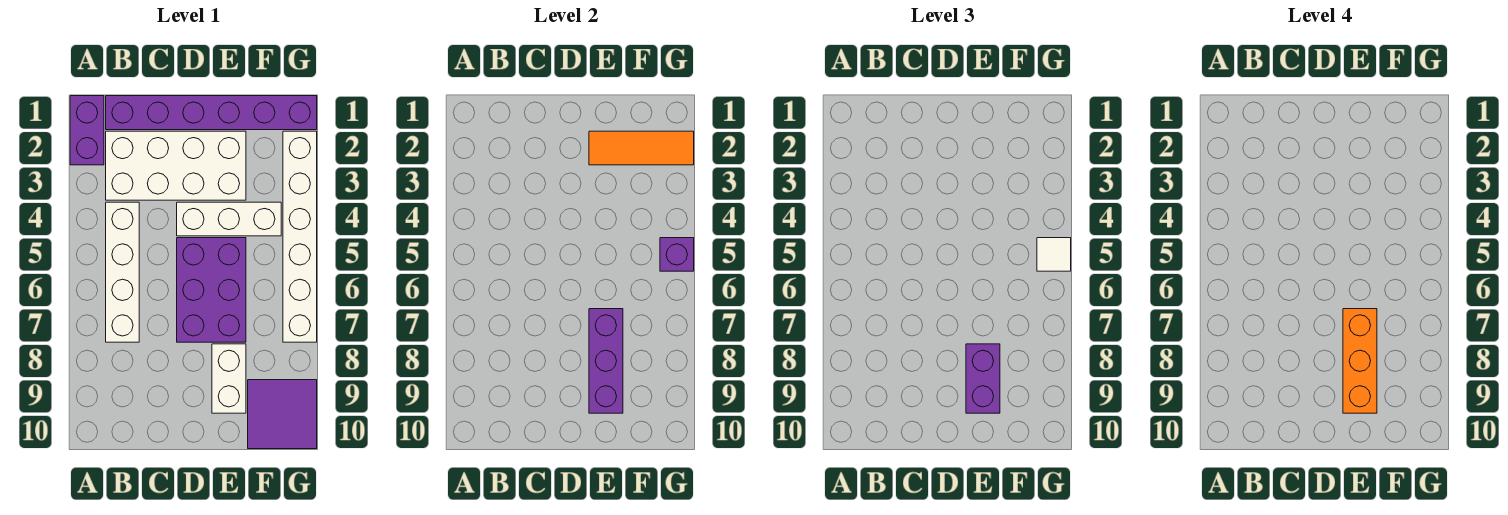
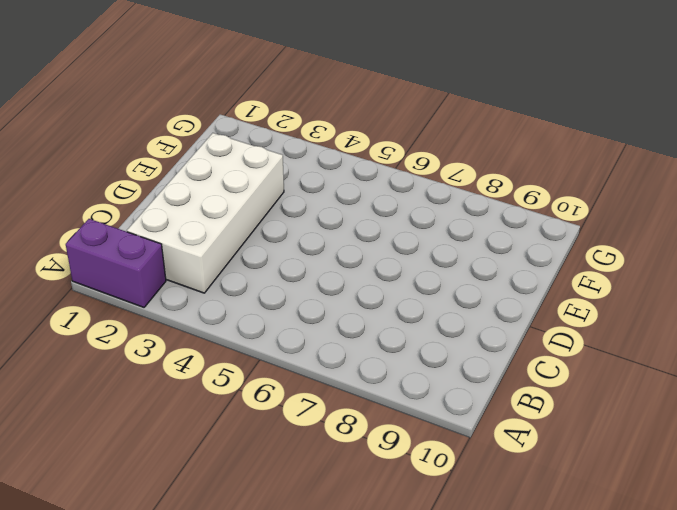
none -> purple 1x6 brick [106,96,317,130]
none -> white 1x4 brick [106,202,139,342]
none -> white 1x3 brick [177,202,281,236]

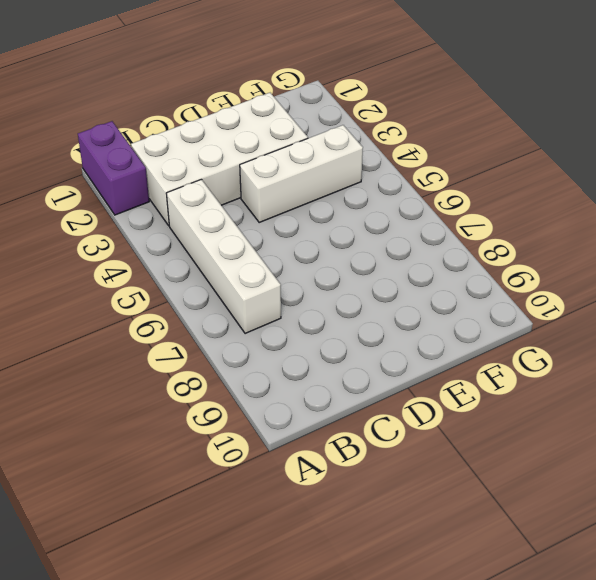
none -> purple 1x6 brick [106,96,317,130]
none -> purple 2x3 brick [177,238,246,342]
none -> white 1x2 brick [212,344,246,413]

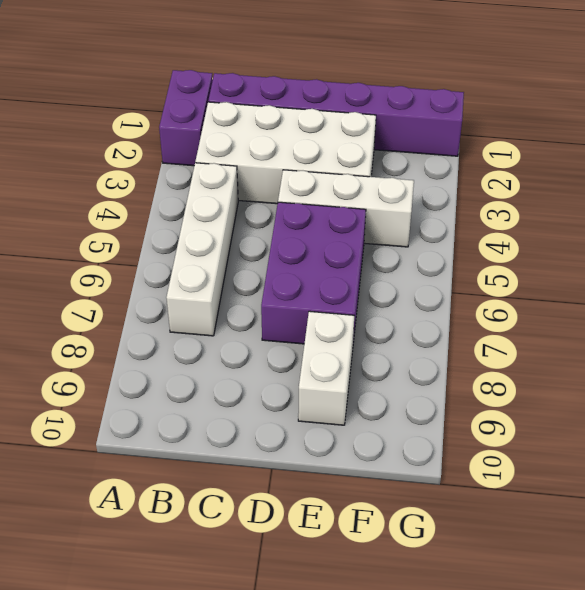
none -> purple 2x2 tile [248,380,317,449]
none -> white 1x6 brick [283,131,317,342]
none -> orange 1x3 tile [589,131,694,165]

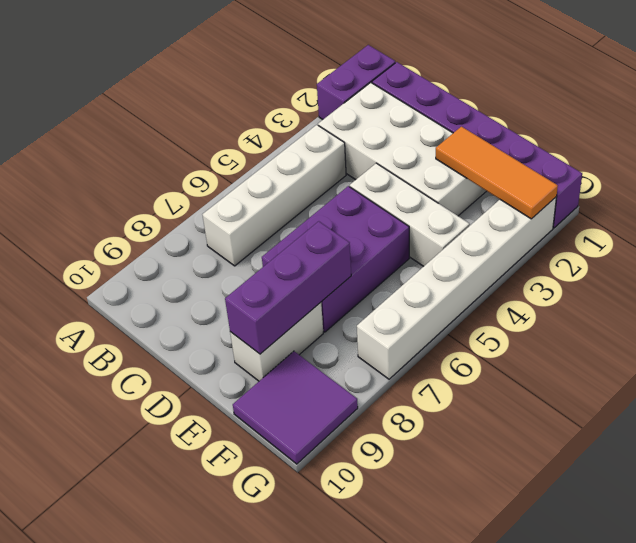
none -> purple 1x1 brick [660,238,694,271]
none -> purple 1x2 brick [966,344,1000,413]
none -> white 1x1 tile [1037,238,1071,271]

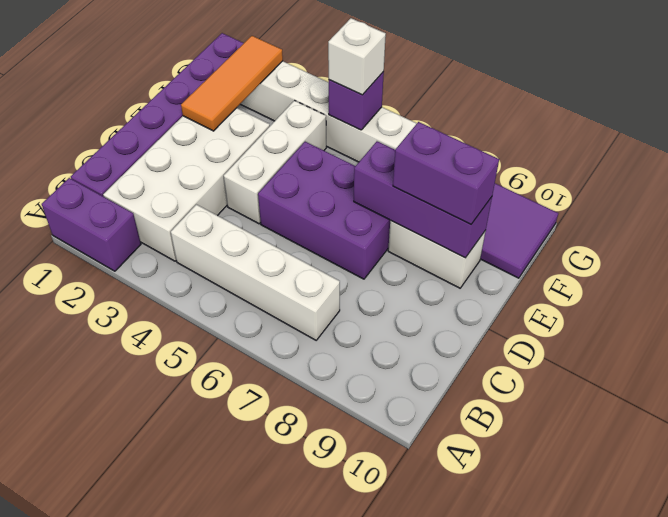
white 1x1 brick [328,18,386,95] -> white 1x1 tile [1037,238,1071,271]
none -> orange 1x3 brick [1343,309,1377,413]

